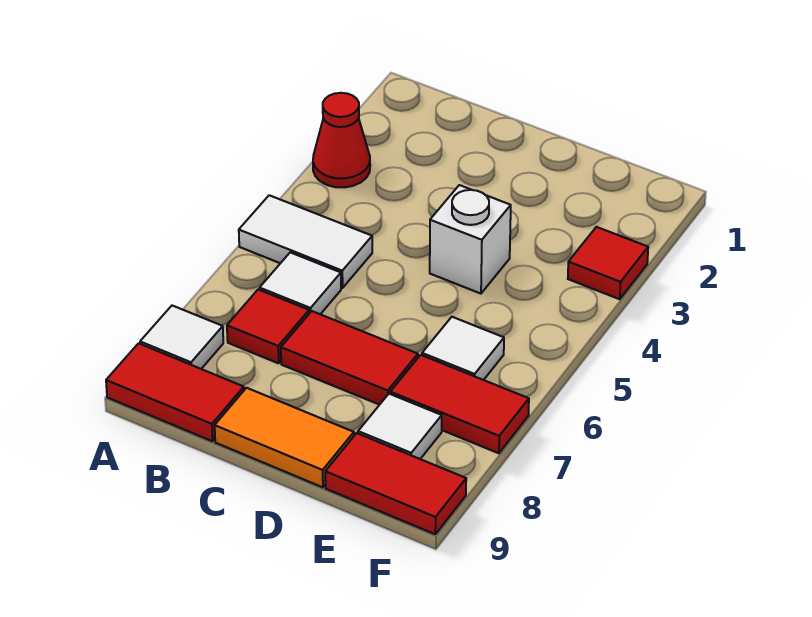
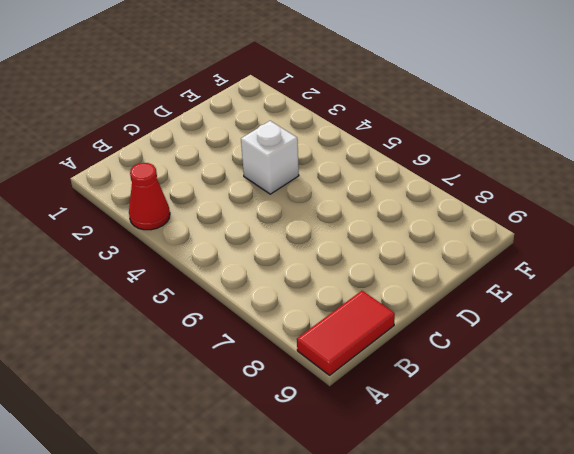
none -> white 1x2 tile [239,195,372,288]
none -> white 1x1 tile [140,306,223,369]
none -> white 1x1 tile [260,252,341,314]

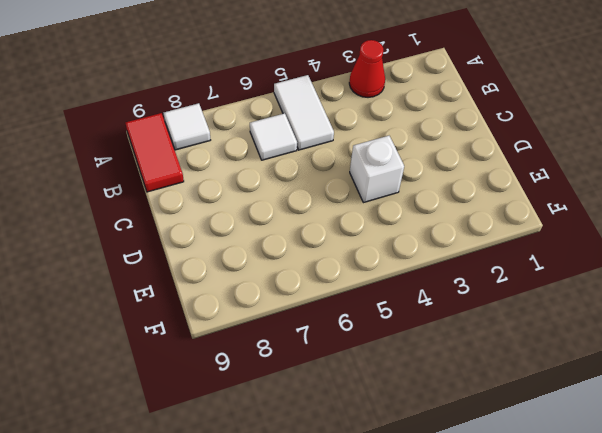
none -> red 1x1 tile [227,290,309,363]
none -> red 1x2 tile [281,311,418,405]
none -> orange 1x2 tile [215,388,354,487]

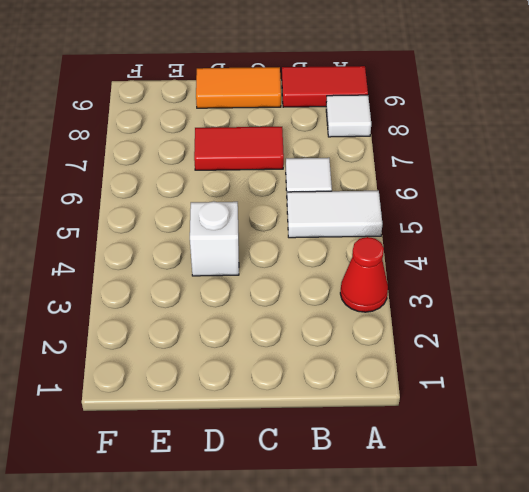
none -> red 1x1 tile [227,290,309,363]
none -> white 1x1 tile [422,317,504,380]
none -> red 1x2 tile [390,355,529,453]

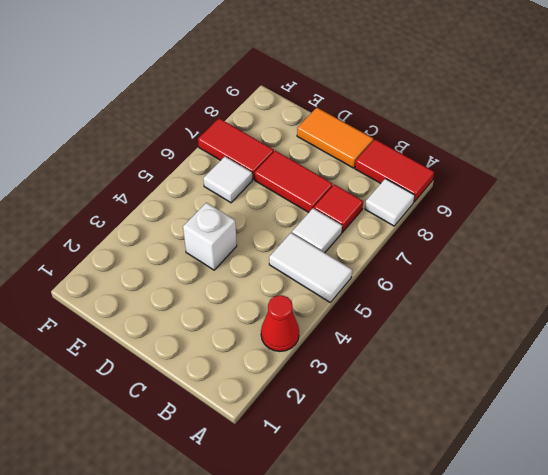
none -> white 1x1 tile [358,394,442,459]
none -> red 1x2 tile [325,433,466,534]
none -> red 1x1 tile [568,227,648,299]

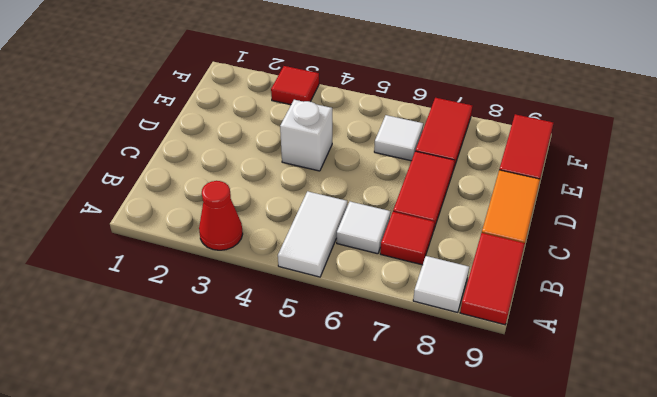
none -> white 1x1 tile [358,394,442,459]

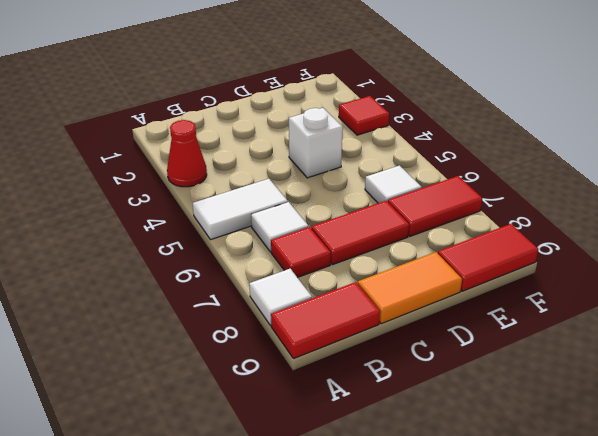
none -> white 1x1 tile [358,394,442,459]

